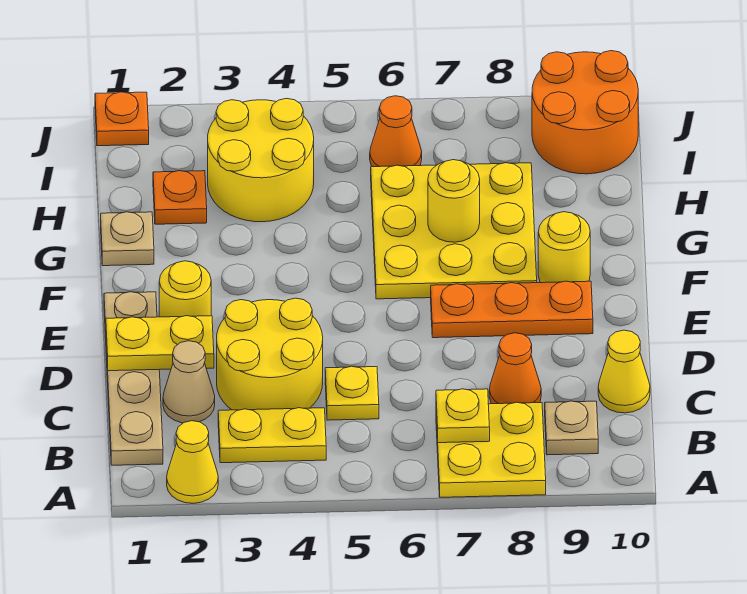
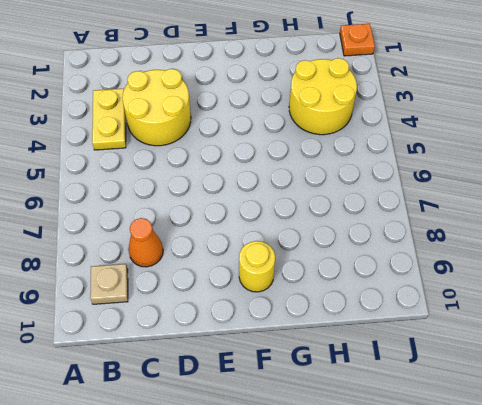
none -> yellow 1x1 cone [167,421,218,503]
none -> yellow 2x2 plate [436,402,546,497]
none -> tan 1x4 plate [104,292,163,465]

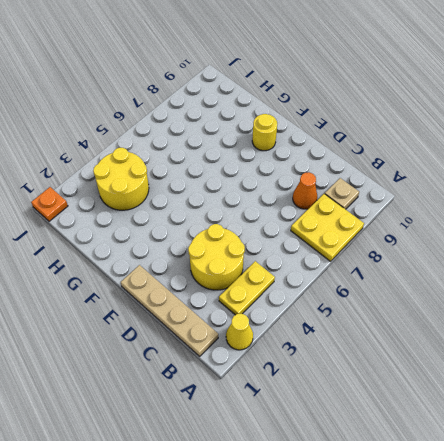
none -> tan 1x1 cone [163,341,215,423]
none -> yellow 1x1 plate [325,366,379,420]
none -> yellow 1x1 cone [598,330,650,413]

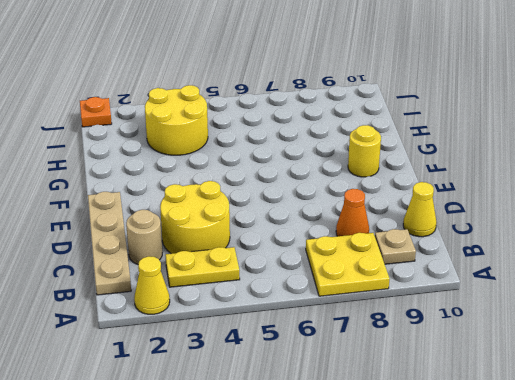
tan 1x1 round brick [126,210,162,264] -> tan 1x1 cone [163,341,215,423]
none -> yellow 1x1 plate [325,366,379,420]
none -> yellow 1x1 round brick [159,261,211,317]
none -> orange 1x3 plate [431,281,593,338]

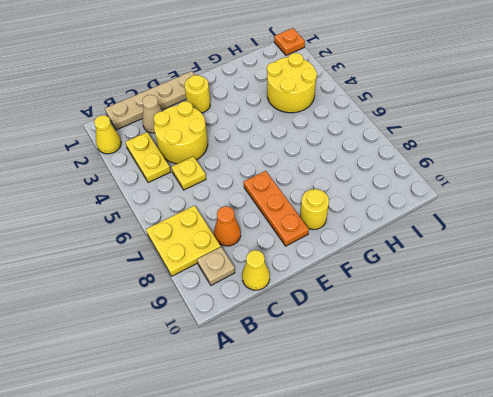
none -> yellow 3x3 plate [371,163,537,299]
none -> tan 1x1 plate [101,212,154,266]
none -> orange 1x1 plate [153,171,207,224]

